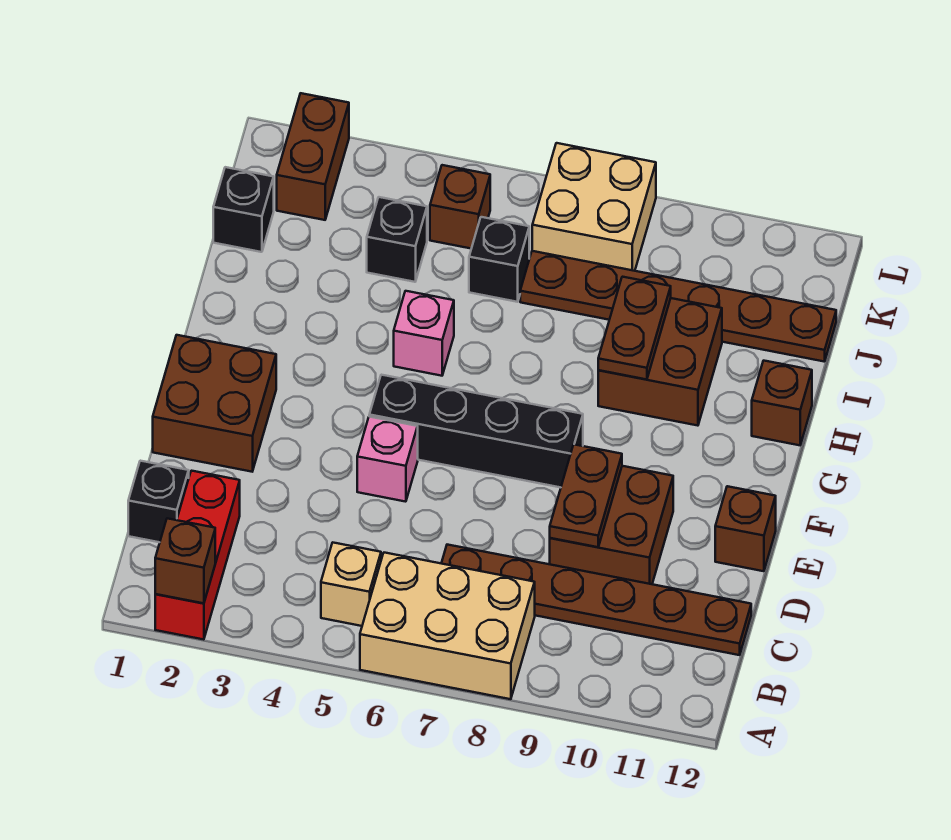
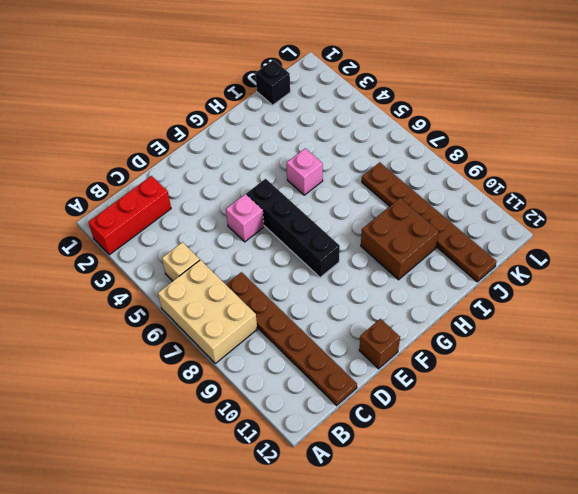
none -> black 1x1 brick [128,461,189,542]
none -> brown 2x2 brick [550,466,673,584]
none -> brown 2x2 brick [153,335,276,472]

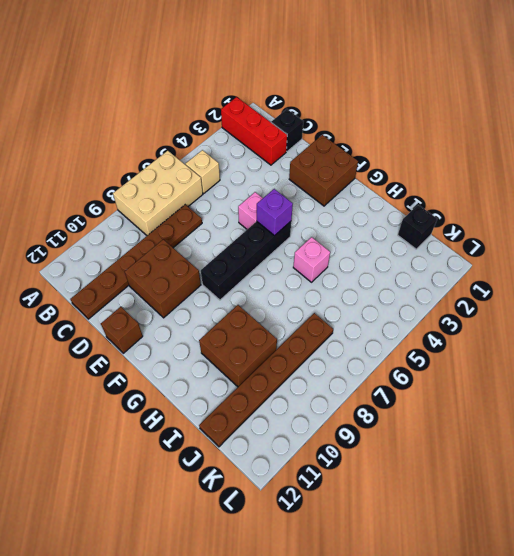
purple 1x1 brick [257,189,293,235] -> none
none -> brown 1x1 brick [752,361,812,445]
none -> black 1x1 brick [367,197,427,282]
none -> black 1x1 brick [469,217,529,302]

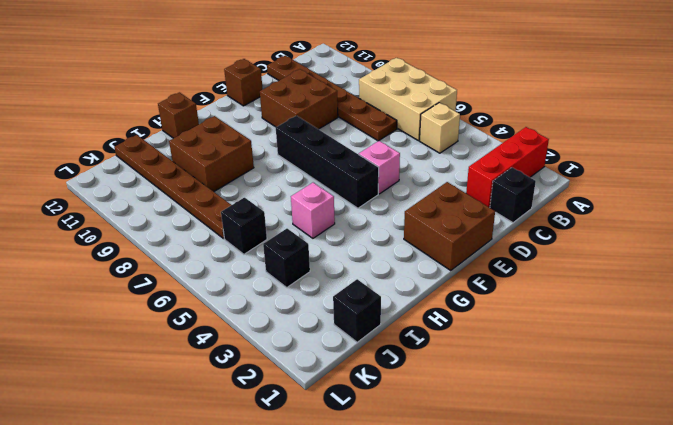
none -> brown 1x2 brick [277,93,349,220]
none -> brown 1x1 brick [430,165,490,249]
none -> tan 2x2 brick [532,143,656,271]

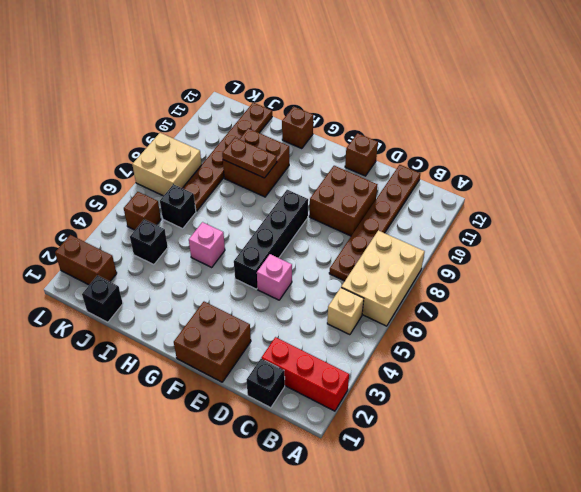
none -> brown 1x1 brick [155,518,215,603]
none -> brown 1x2 plate [550,445,622,547]

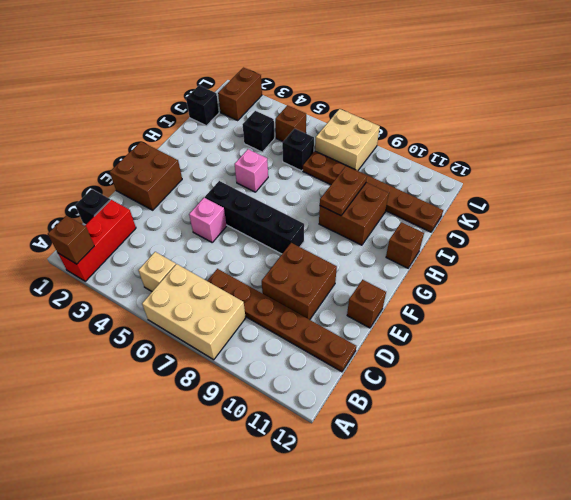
none -> brown 1x2 plate [550,445,622,547]

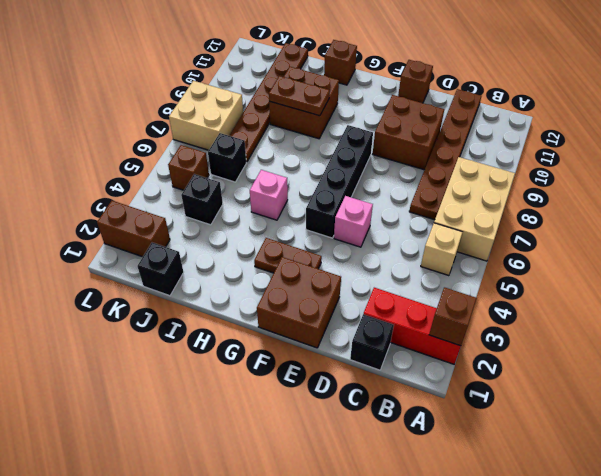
brown 1x2 plate [254,238,322,273] -> brown 1x2 plate moved to [550,445,622,547]

